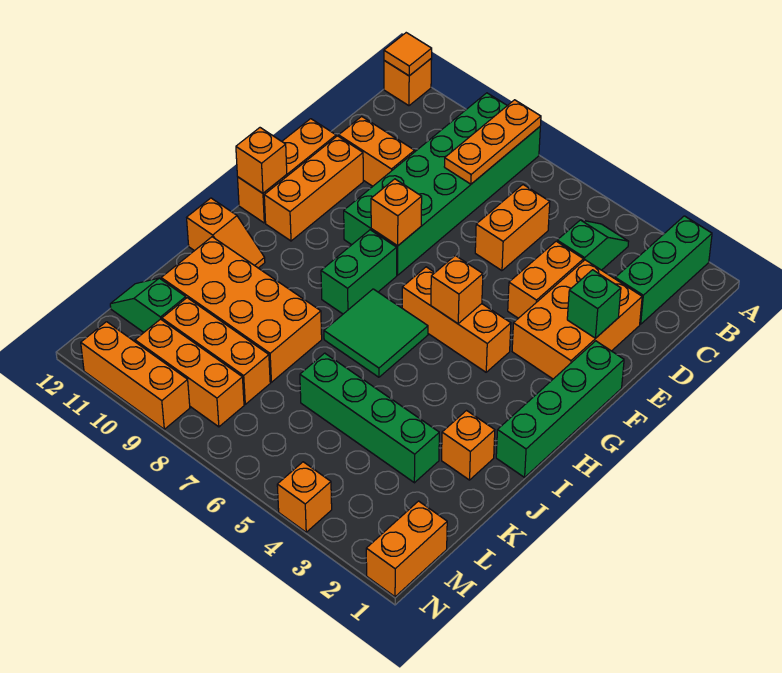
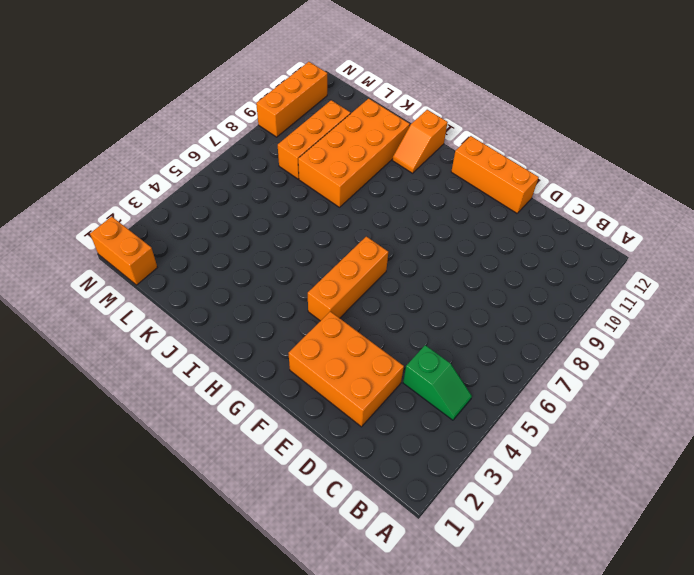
none -> green 1x3 brick [615,216,712,324]
none -> green 2x6 brick [344,93,540,275]
none -> orange 1x1 brick [384,59,432,106]
none -> orange 1x2 brick [475,185,550,271]

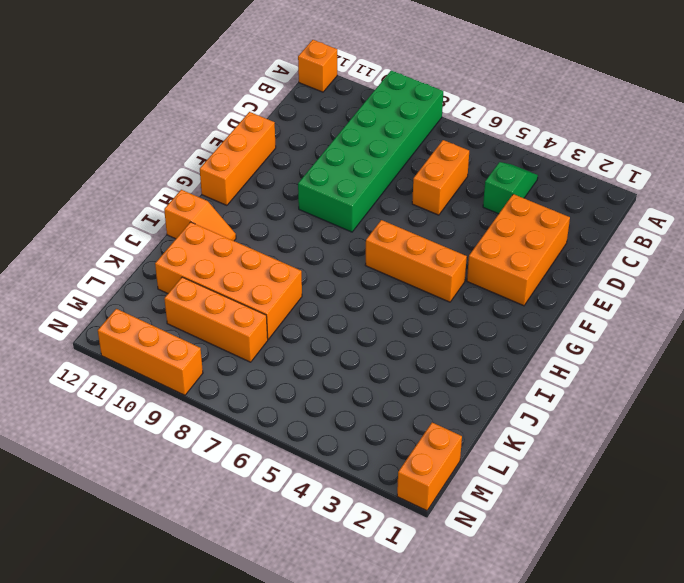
none -> green 1x3 brick [615,216,712,324]
none -> orange 1x2 brick [508,241,584,318]
none -> orange 1x2 brick [339,116,415,186]
none -> orange 1x3 brick [264,136,363,241]

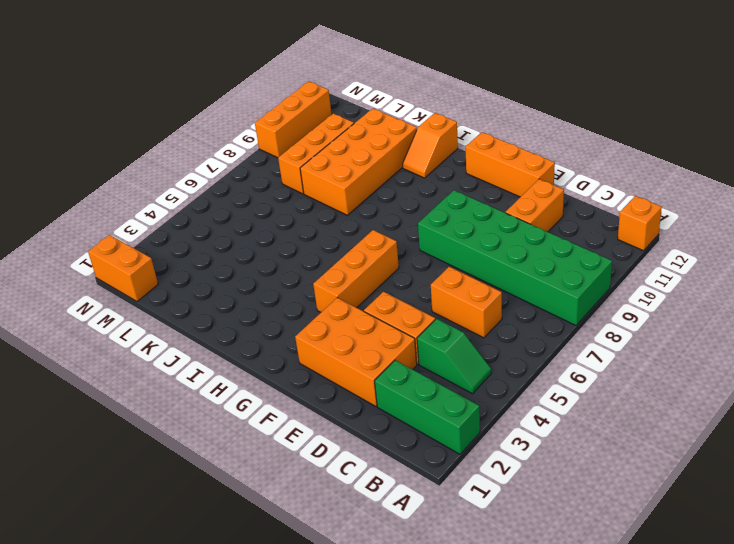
none -> orange 1x3 brick [264,136,363,241]
none -> green 1x4 brick [496,341,624,477]
none -> green 1x2 brick [321,230,397,314]
none -> green 2x2 tile [324,289,428,377]

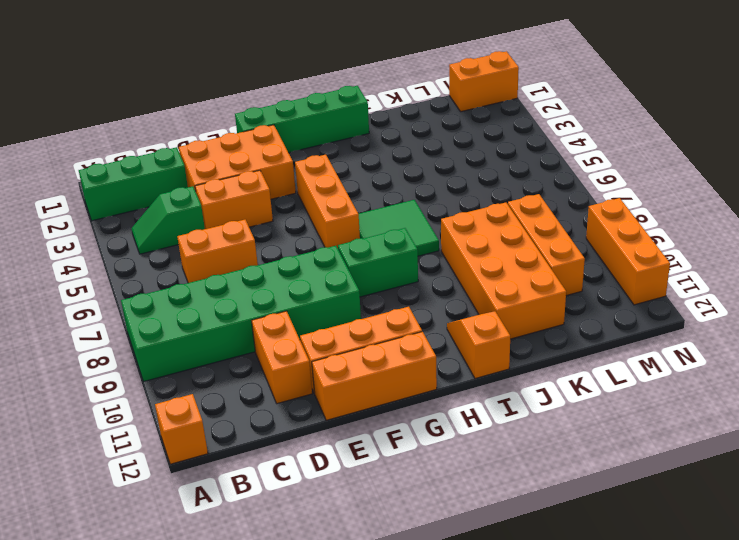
none -> orange 1x1 brick [442,411,495,480]
none -> green 1x4 brick [300,353,439,483]
none -> green 1x2 slope [110,278,186,332]
none -> orange 1x3 brick [135,319,244,427]

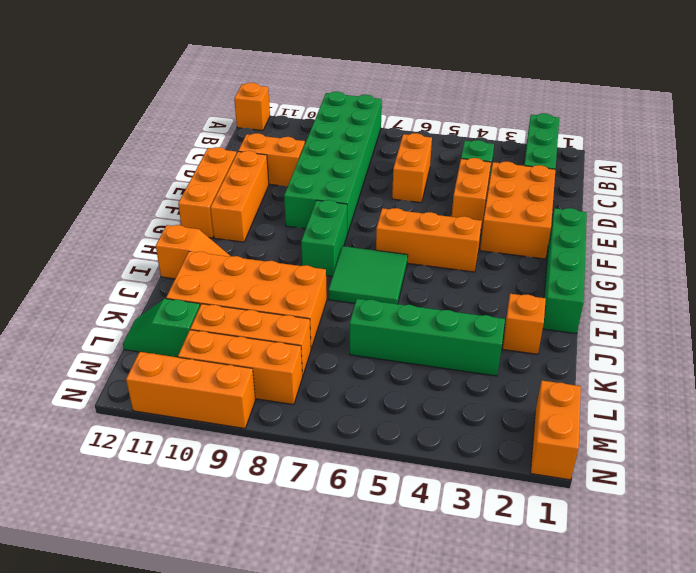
none -> orange 1x1 brick [277,462,332,532]
none -> orange 1x3 plate [444,100,541,184]
none -> orange 1x1 tile [384,33,432,76]
none -> green 1x1 brick [567,270,621,338]

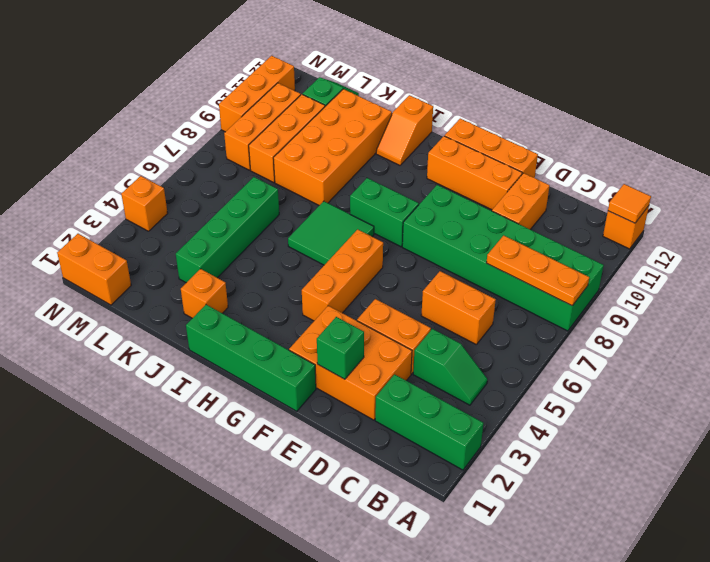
none -> orange 1x1 brick [371,179,422,246]
none -> orange 1x1 brick [431,256,483,324]
none -> orange 1x1 brick [236,128,287,193]

